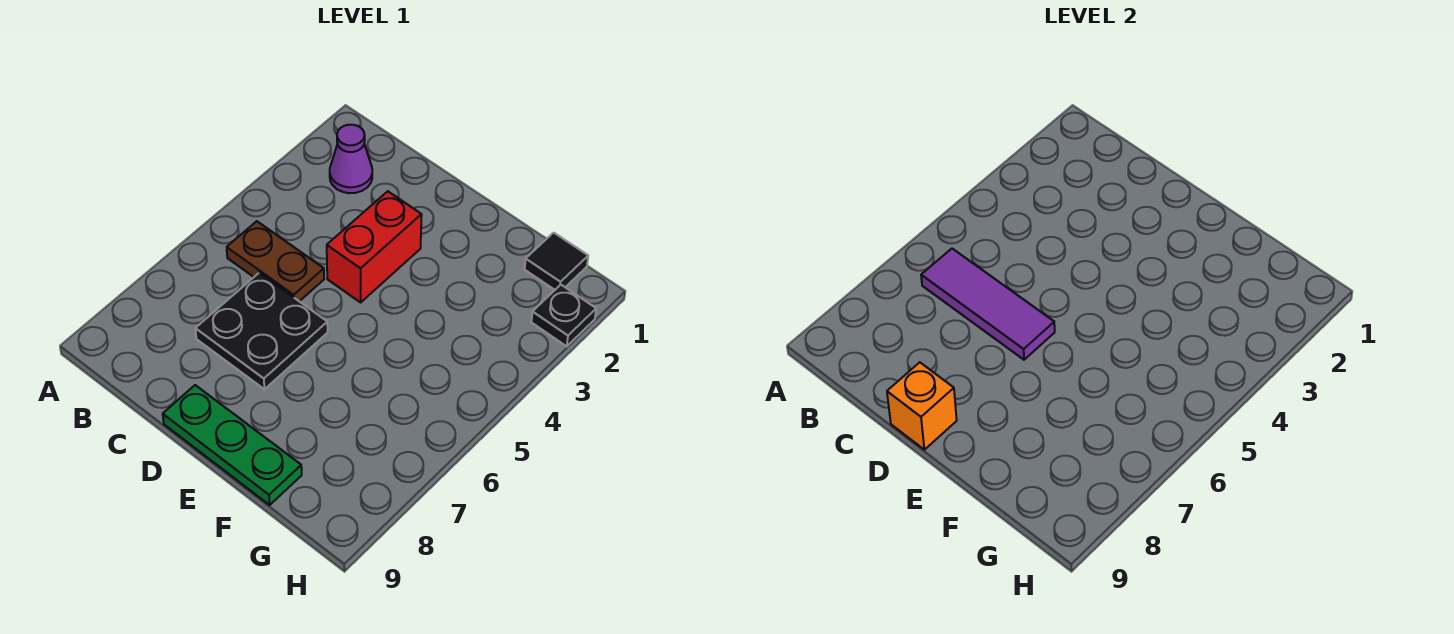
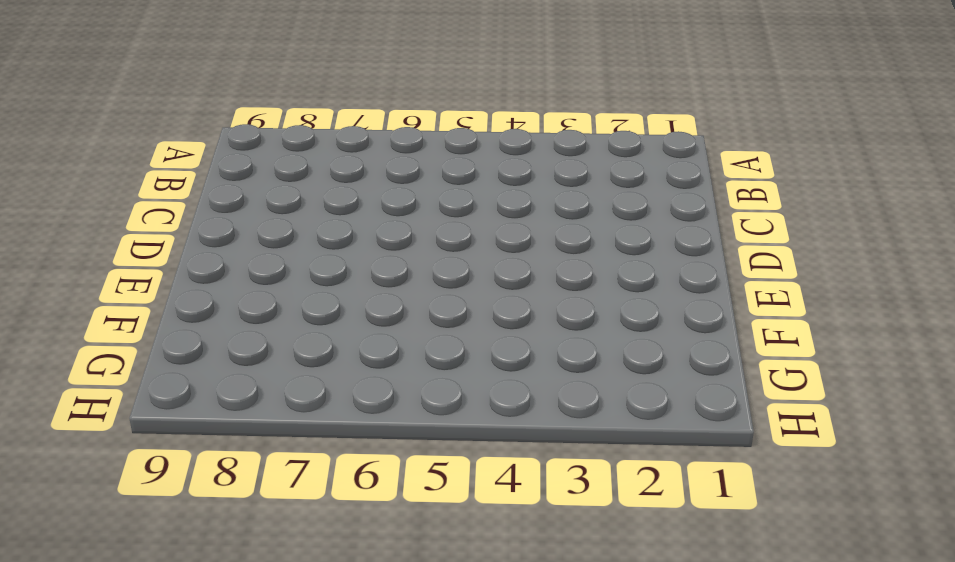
none -> purple 1x1 cone [330,125,372,193]
none -> brown 1x2 plate [227,221,324,301]

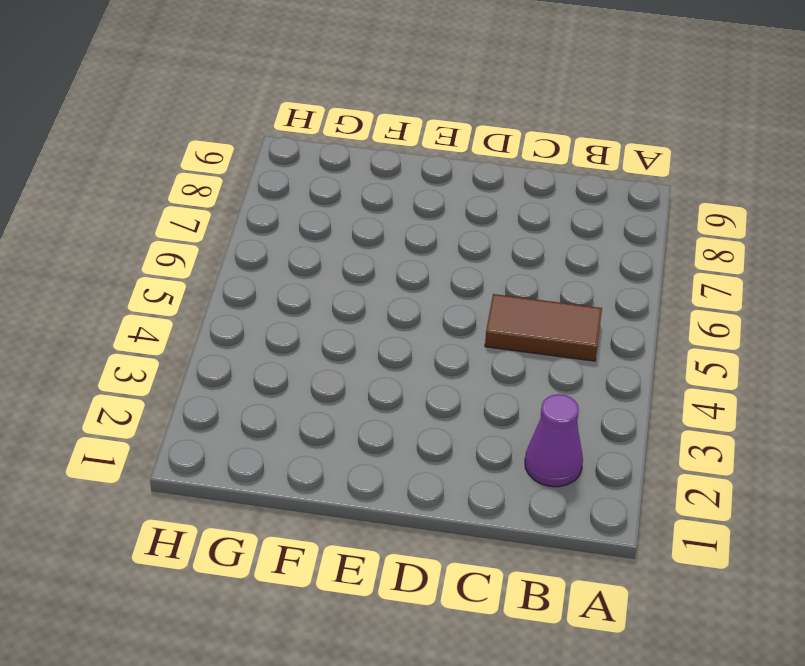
brown 1x2 tile [485,294,602,361] -> brown 1x2 plate [227,221,324,301]
none -> black 2x2 plate [195,273,328,389]
none -> red 1x2 brick [327,191,422,302]

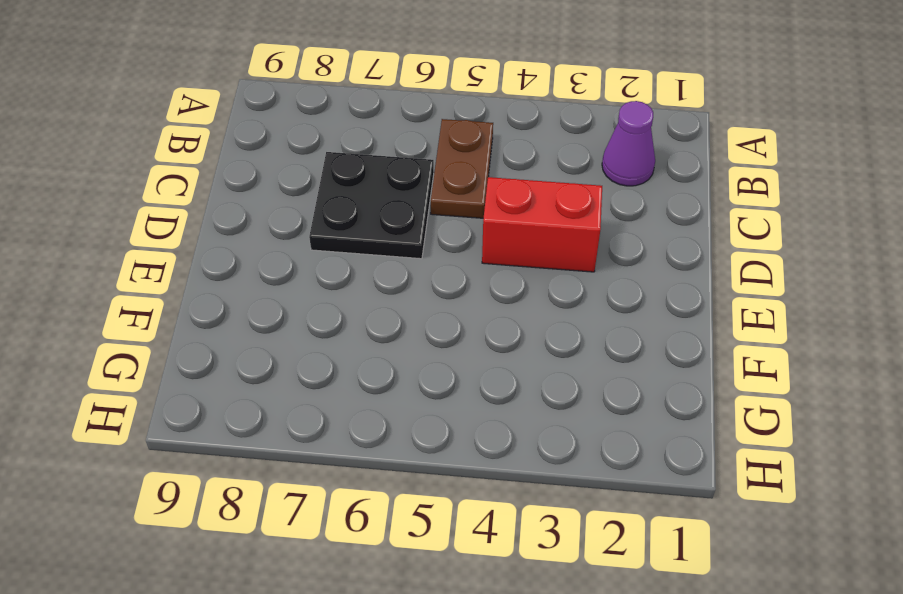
none -> green 1x3 plate [163,385,302,505]
none -> black 1x1 tile [525,233,588,290]

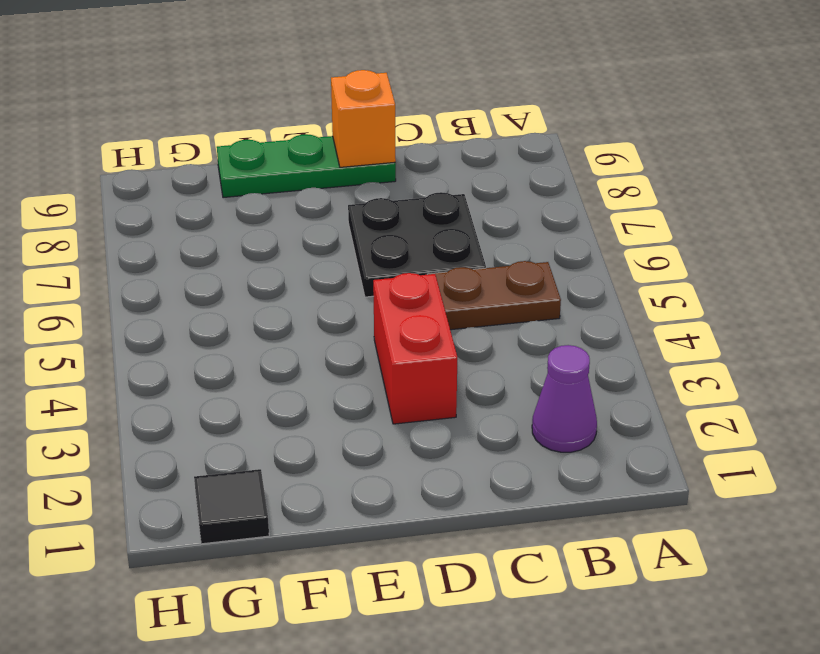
none -> black 1x1 plate [532,285,596,346]
none -> purple 1x3 tile [921,249,1055,360]

